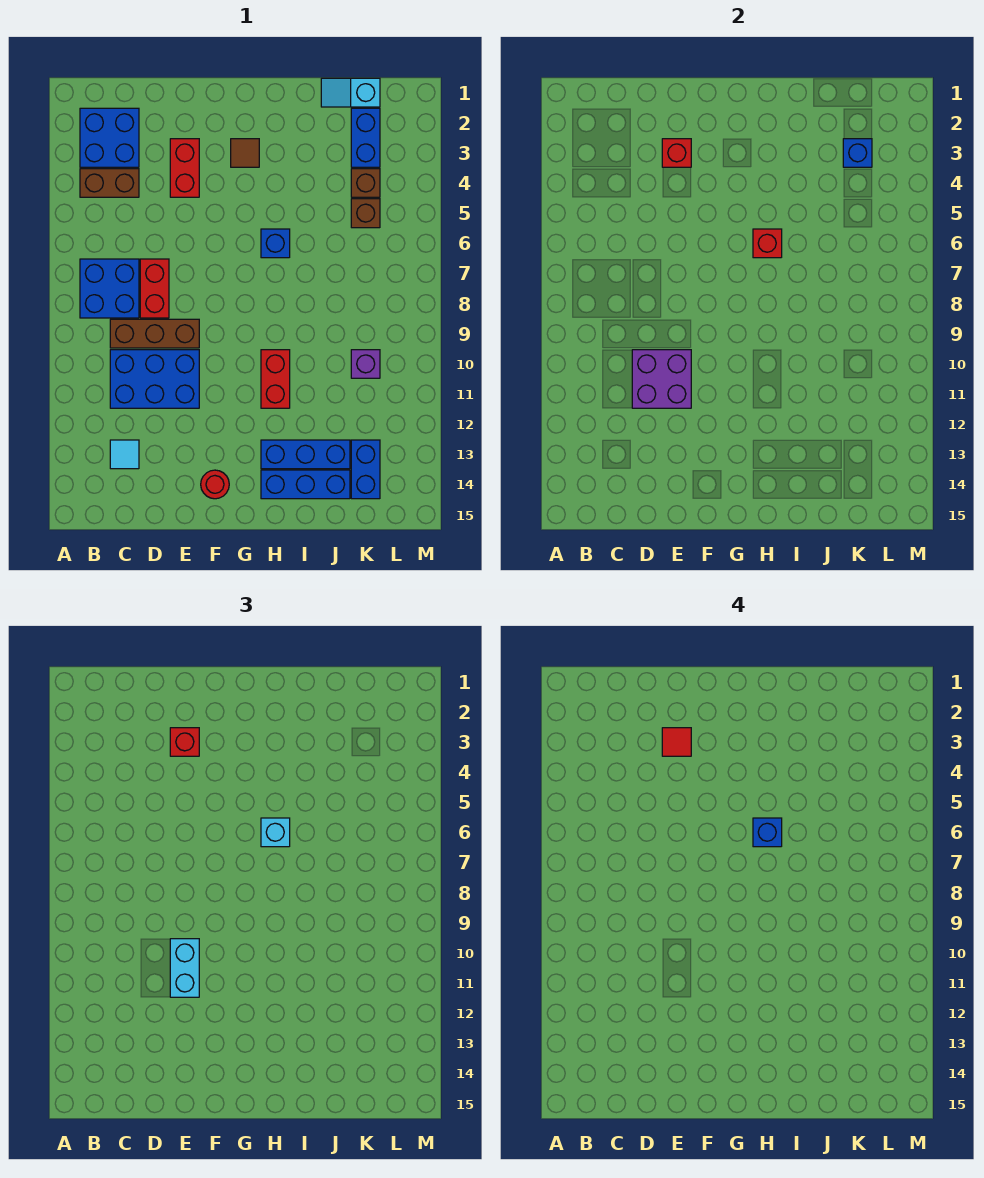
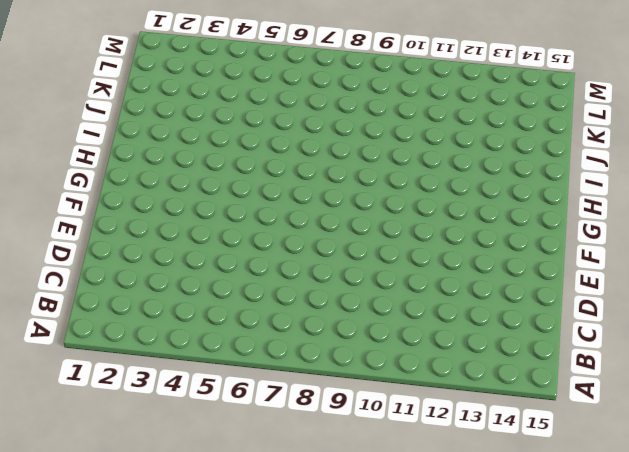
none -> blue 2x2 brick [80,108,139,167]
none -> brown 1x2 brick [80,169,139,197]
none -> blue 2x2 brick [80,259,139,318]

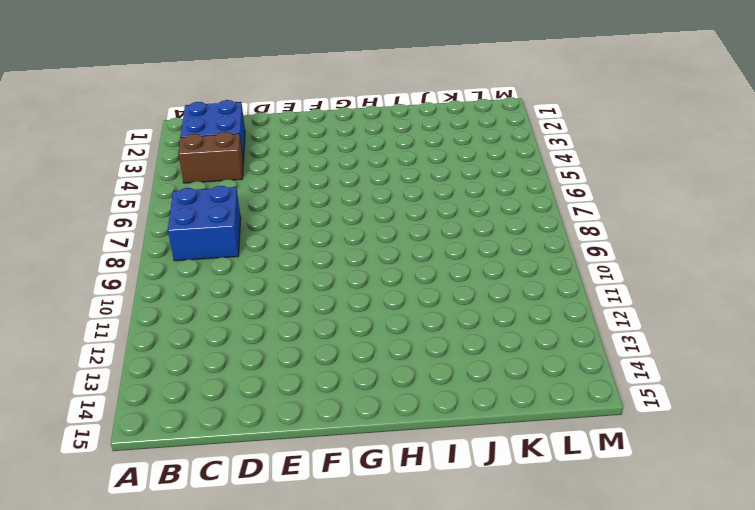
none -> brown 1x3 brick [110,319,199,348]
none -> blue 2x3 brick [110,350,199,408]
none -> cyan 1x1 tile [110,440,139,469]

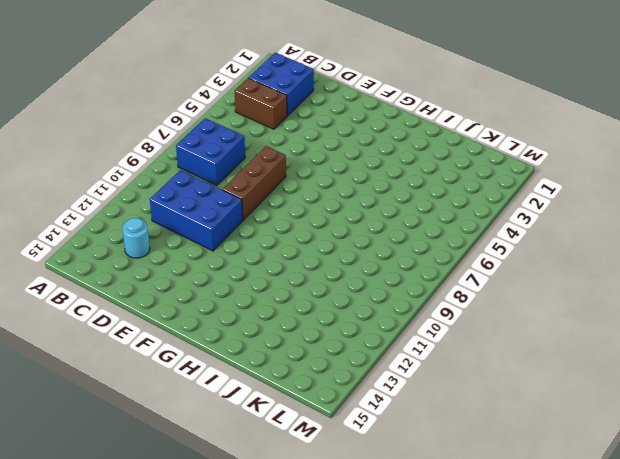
cyan 1x1 round brick [122,218,150,258] -> cyan 1x1 tile [110,440,139,469]
brown 1x3 brick [222,146,286,220] -> brown 1x3 brick turned to [110,319,199,348]
none -> red 1x2 brick [140,259,169,318]
none -> red 1x2 brick [170,139,199,197]
none -> red 1x1 round brick [201,470,229,499]

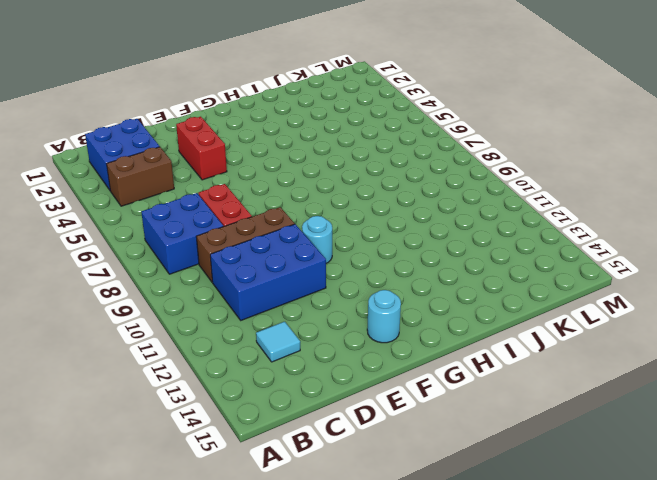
cyan 1x1 round brick [302,216,332,263] -> none
cyan 1x1 round brick [367,290,401,343] -> red 1x1 round brick [201,470,229,499]
none -> brown 1x1 tile [231,139,259,167]
none -> blue 1x1 brick [261,229,290,258]
none -> red 1x2 brick [261,350,290,408]

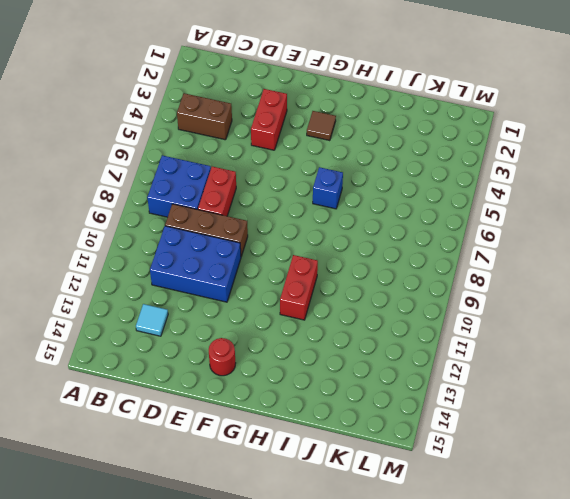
none -> blue 2x2 brick [80,108,139,167]
none -> blue 1x3 brick [261,440,350,469]
none -> blue 1x3 brick [261,470,350,499]

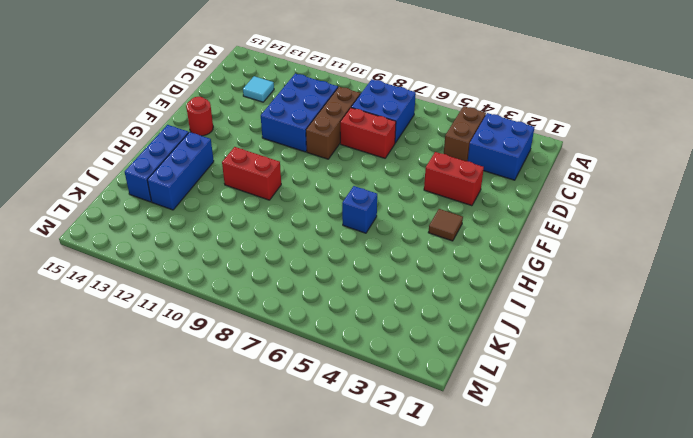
none -> cyan 1x2 slope [321,78,380,107]
none -> blue 1x2 brick [351,108,380,167]
none -> brown 1x1 brick [351,169,380,197]

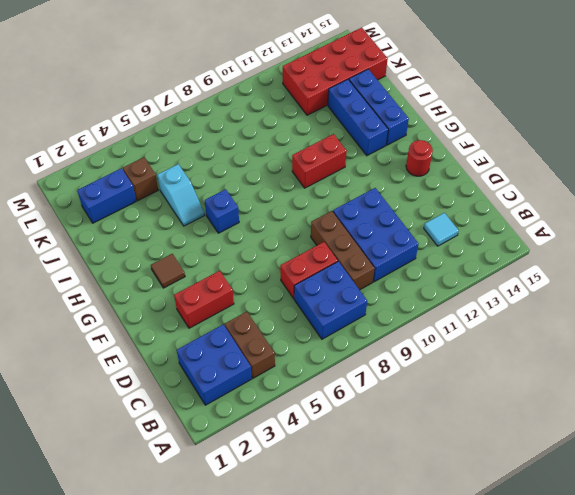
cyan 1x2 slope [157,164,205,226] -> cyan 1x2 slope moved to [321,78,380,107]
red 2x4 brick [283,28,388,115] -> blue 1x2 brick [351,440,380,499]
none -> brown 1x1 brick [351,199,380,228]
none -> purple 1x1 brick [351,350,380,378]
none -> purple 2x2 brick [632,350,691,408]

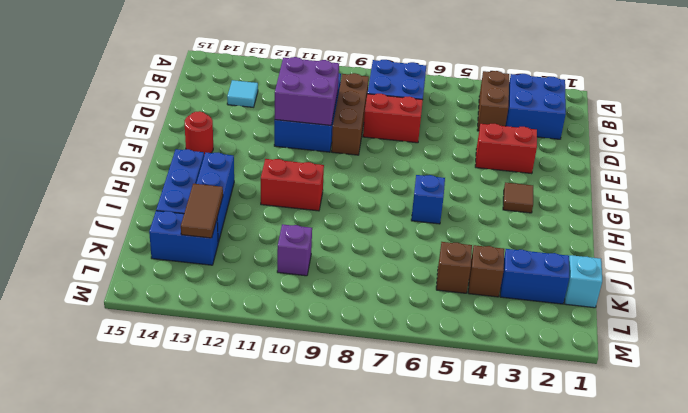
brown 1x2 tile [181,184,223,238] -> none
none -> red 1x1 brick [662,139,691,167]
none -> red 1x1 brick [753,229,782,258]
none -> blue 1x1 brick [843,139,872,167]

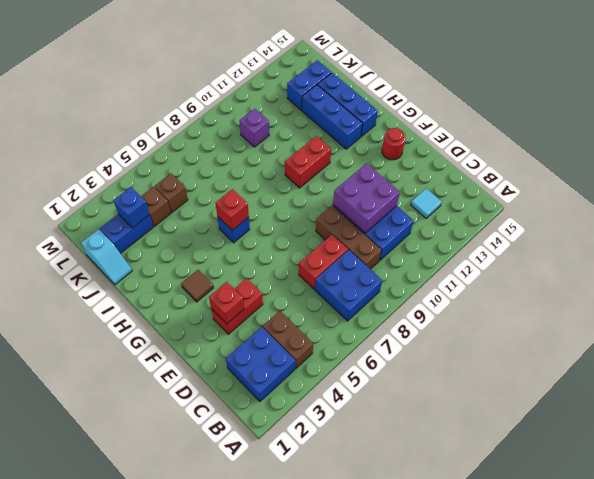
none -> red 1x1 brick [170,728,199,756]
none -> cyan 1x2 brick [170,939,199,997]
none -> cyan 1x1 brick [261,818,290,847]

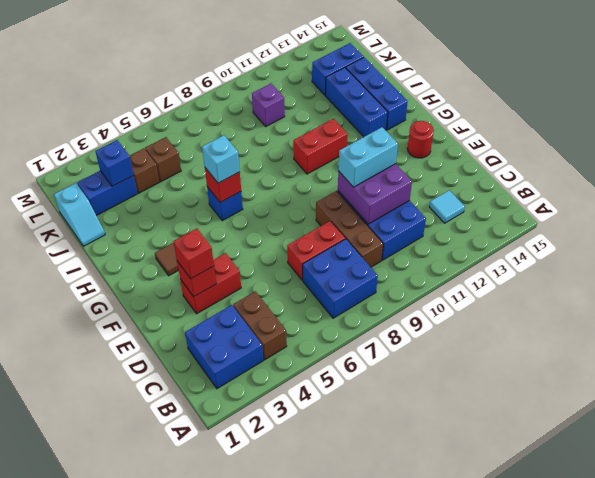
none -> red 1x1 tile [662,728,691,756]
none -> blue 1x1 brick [753,818,782,847]

